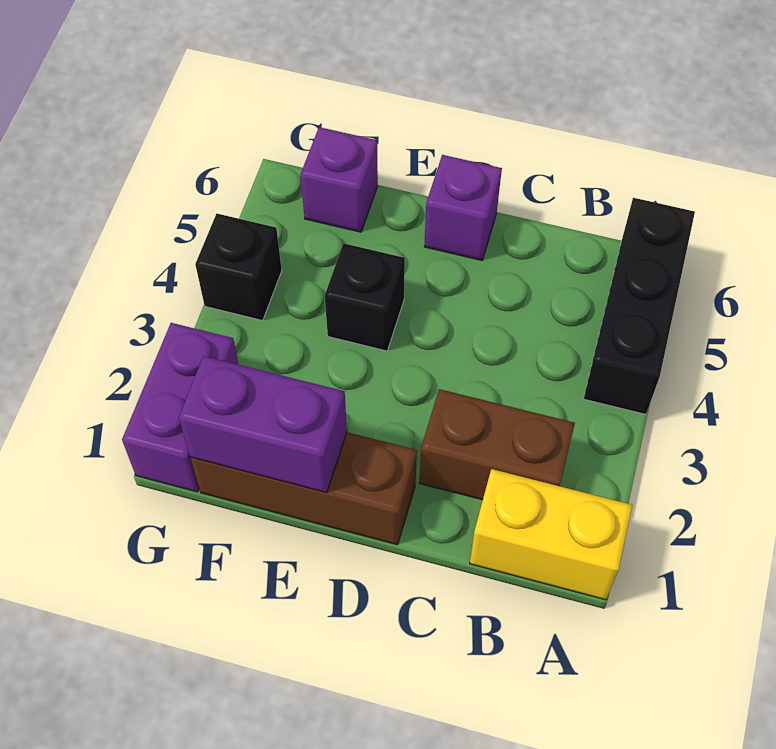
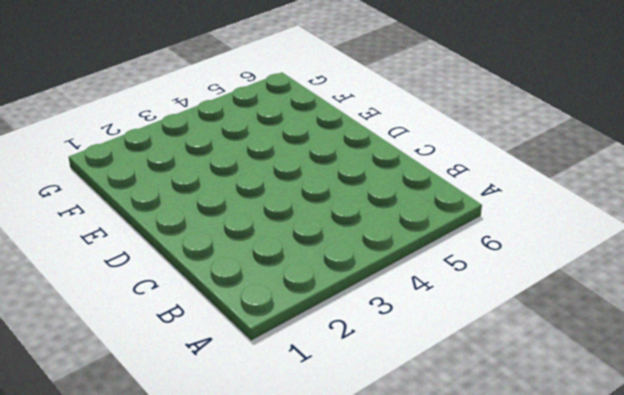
none -> yellow 1x2 brick [470,469,632,600]
none -> black 1x3 brick [584,198,695,414]

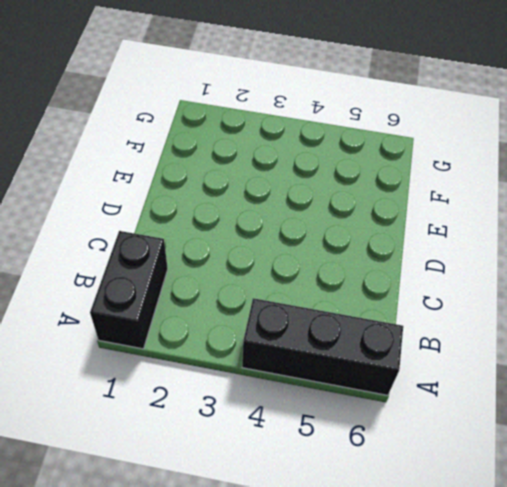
black 1x2 brick [90,231,168,349] -> yellow 1x2 brick [470,469,632,600]
none -> brown 1x2 brick [420,389,575,500]
none -> brown 1x3 brick [191,432,417,545]

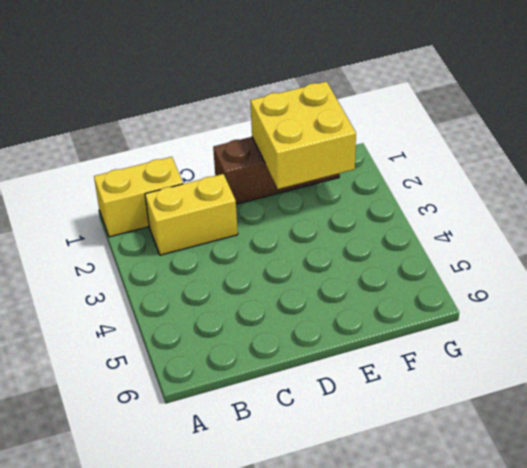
yellow 1x2 brick [145,174,238,255] -> brown 1x2 brick [420,389,575,500]
yellow 2x2 brick [250,82,356,189] -> purple 1x2 brick [179,356,347,493]
none -> black 1x3 brick [584,198,695,414]
none -> purple 1x1 brick [424,155,502,260]

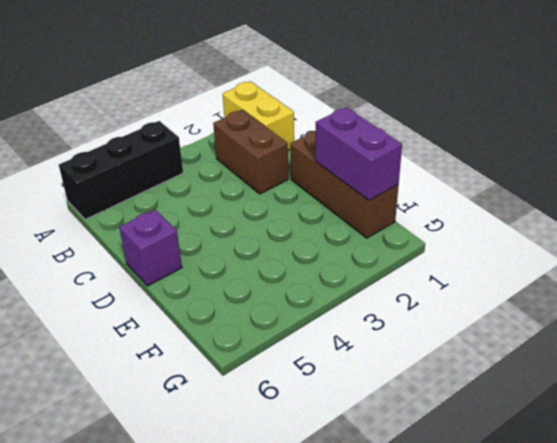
none -> black 1x1 brick [325,243,405,351]
none -> purple 1x1 brick [301,127,378,232]

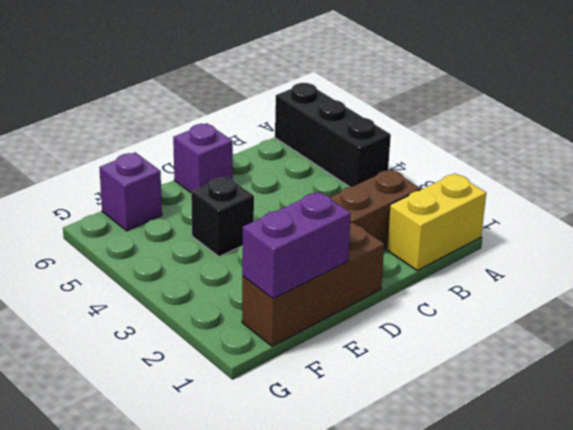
none -> purple 1x2 brick [122,323,238,492]
none -> black 1x1 brick [195,214,282,320]

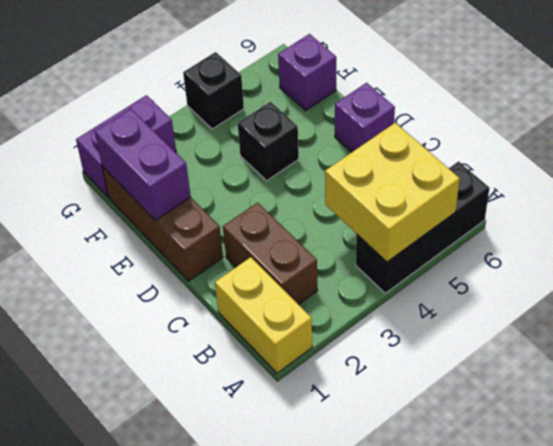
yellow 2x2 brick [325,123,460,262] -> none

